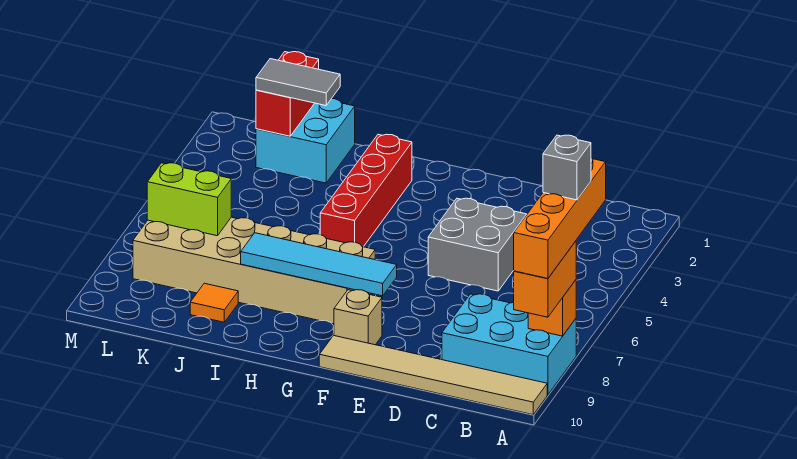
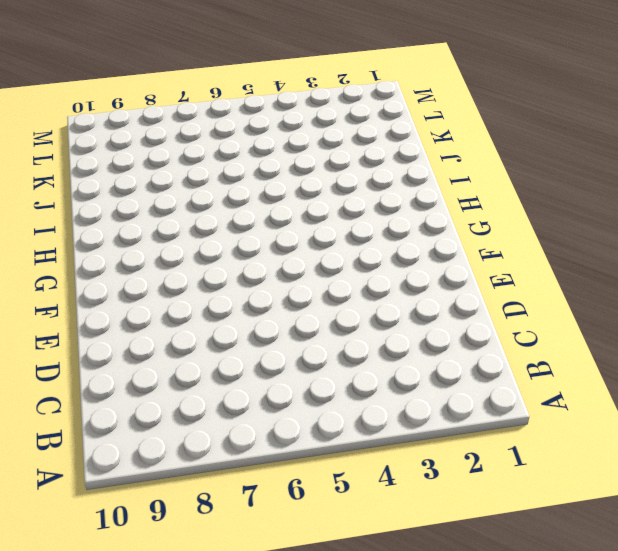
none -> cyan 2x3 brick [442,294,576,395]
none -> tan 1x6 tile [319,336,547,415]
none -> grey 2x2 brick [428,198,527,291]

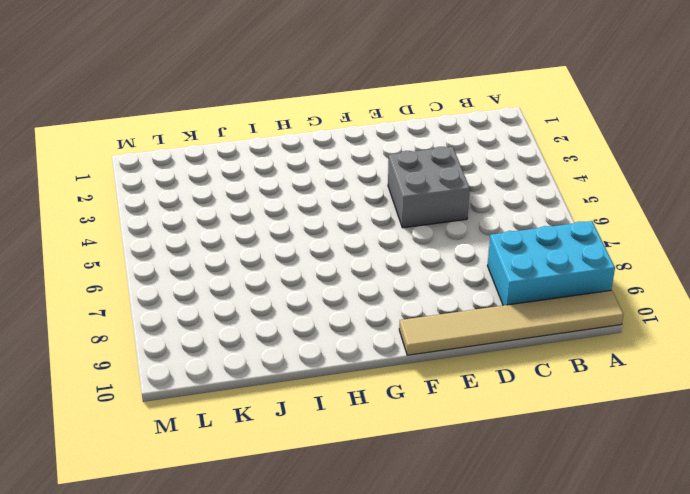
none -> tan 1x1 brick [334,290,382,345]
none -> tan 2x6 brick [133,217,375,324]
none -> red 1x4 brick [320,134,412,247]

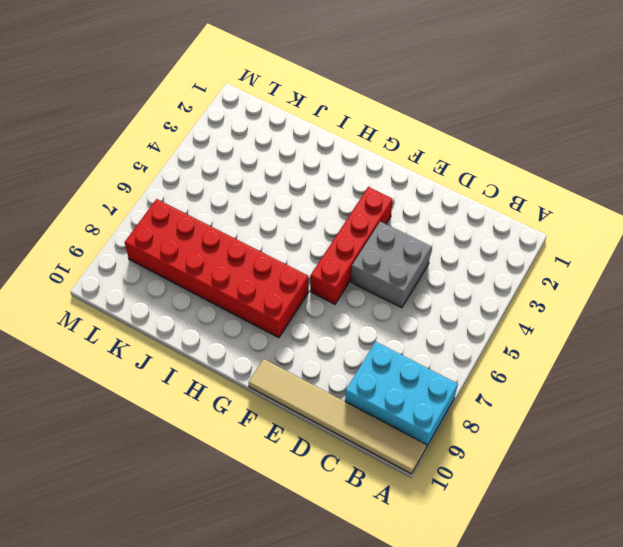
red 1x4 brick [310,187,393,304] -> red 1x4 brick moved to [320,134,412,247]
red 2x6 brick [125,199,309,338] -> tan 2x6 brick [133,217,375,324]
none -> tan 1x1 brick [334,290,382,345]
none -> cyan 2x2 brick [256,99,355,183]
none -> orange 1x1 tile [190,283,238,322]

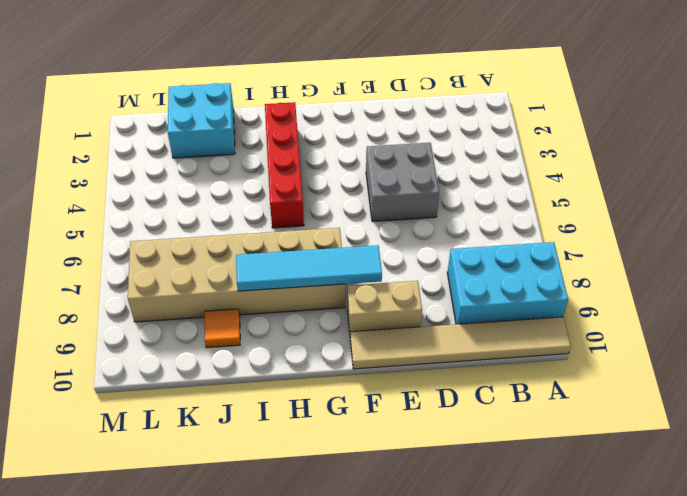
tan 1x2 brick [347,281,422,332] -> tan 1x1 brick [334,290,382,345]
none -> orange 1x1 brick [528,280,576,336]
none -> red 1x2 brick [256,52,319,136]
none -> lime 1x2 brick [147,163,231,236]

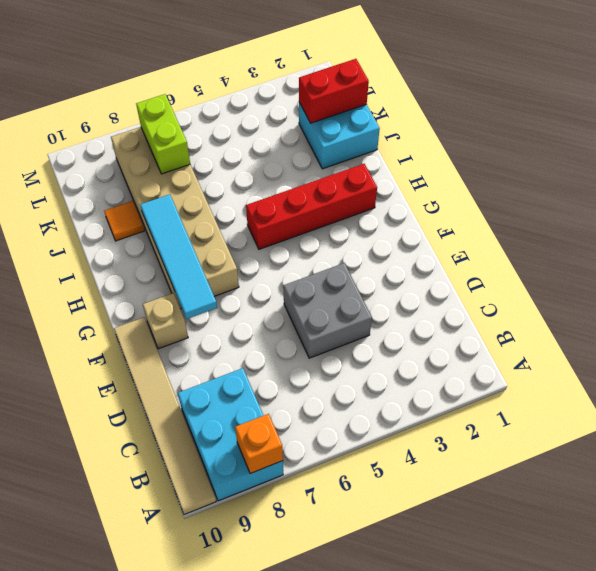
none -> orange 1x2 brick [514,241,576,317]
none -> grey 1x2 tile [256,59,340,106]
none -> orange 1x4 brick [514,158,606,279]

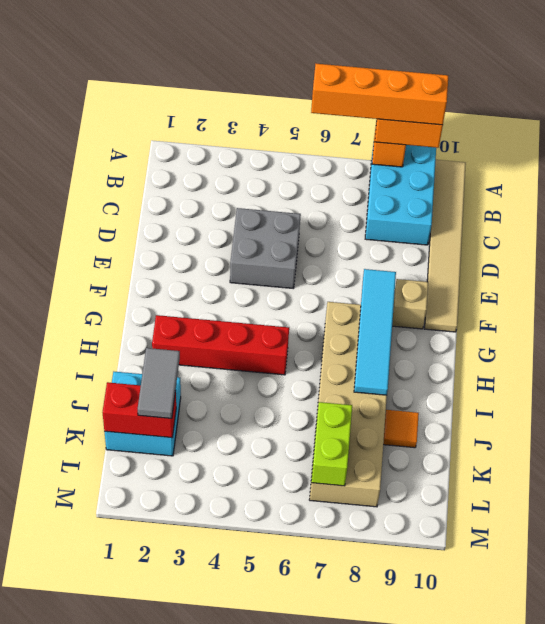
none -> grey 1x1 brick [543,135,591,200]

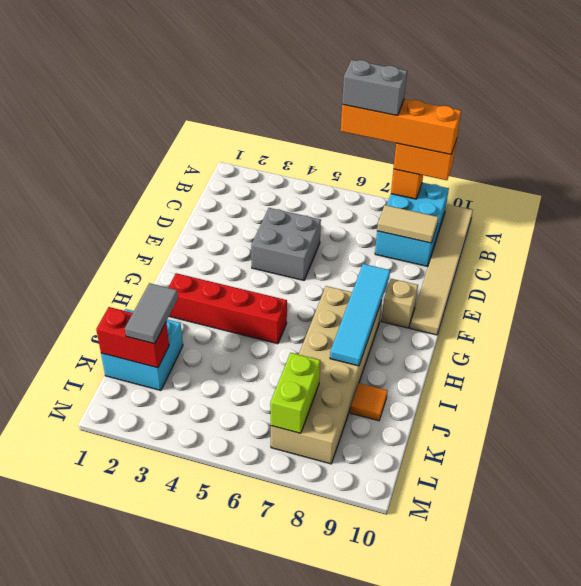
grey 1x2 brick [342,60,407,116] -> grey 1x1 brick [543,135,591,200]
tan 1x2 tile [377,205,438,243] -> none

